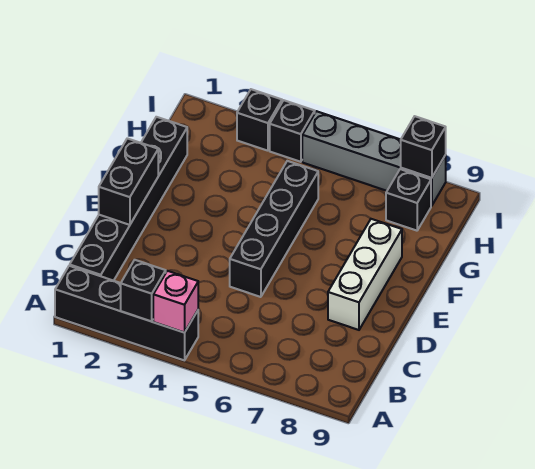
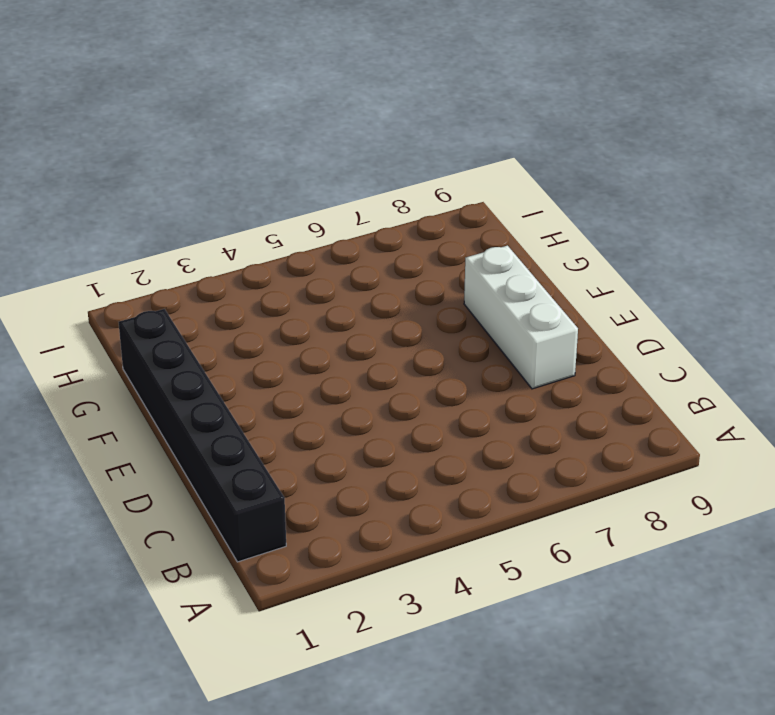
none -> black 1x4 brick [55,266,198,360]
none -> black 1x4 brick [230,161,318,297]
none -> black 1x1 brick [386,169,431,231]

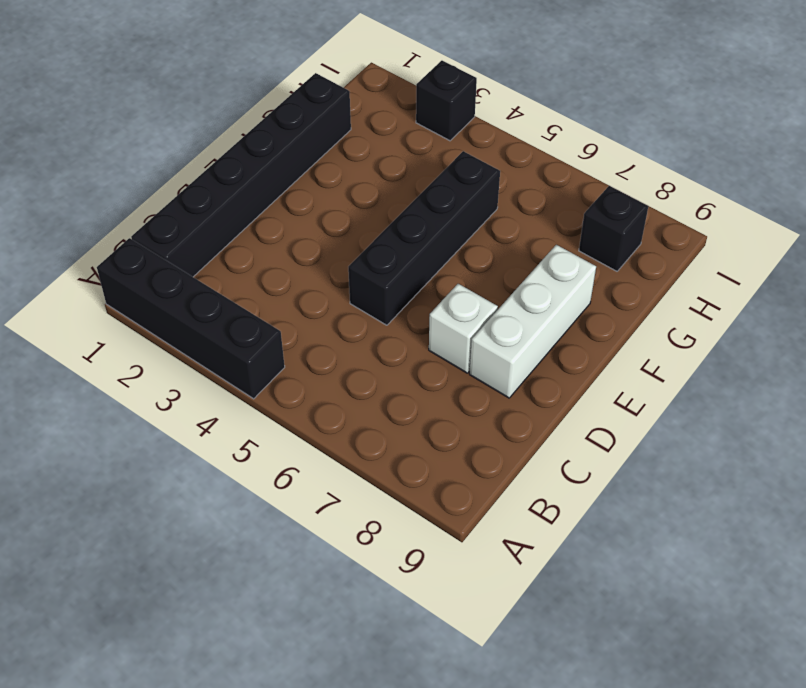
white 1x1 brick [429,284,498,373] -> none
none -> black 1x1 brick [270,100,315,162]
none -> grey 1x4 brick [302,111,446,206]
none -> black 1x1 brick [121,260,166,321]

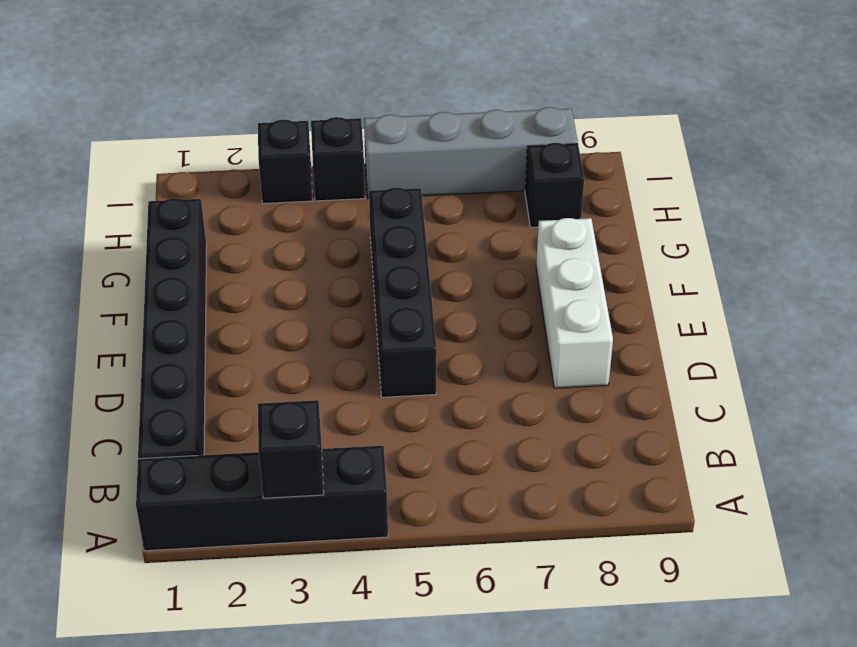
none -> pink 1x1 brick [153,271,198,333]
none -> black 1x2 brick [99,138,158,225]
none -> black 1x1 brick [401,116,446,178]

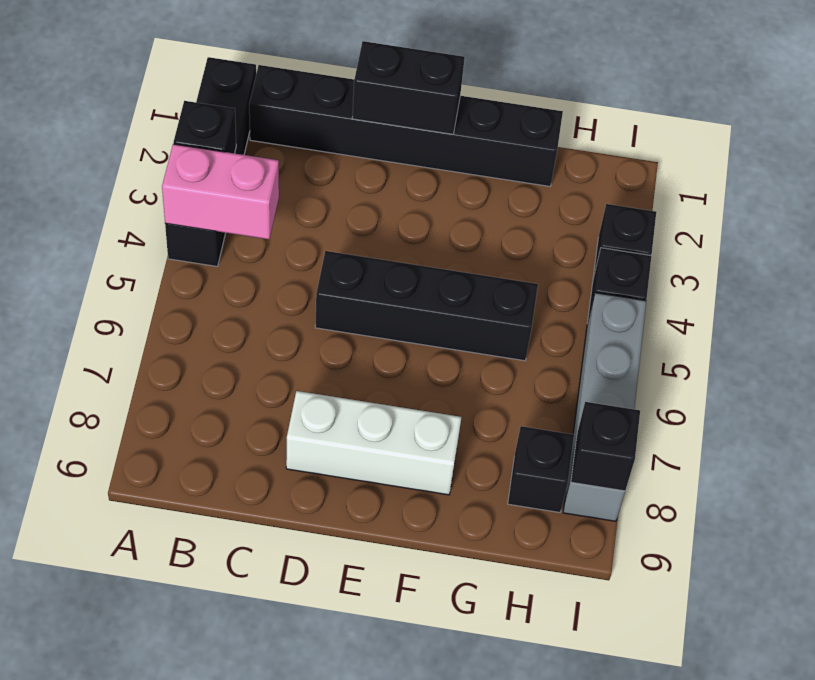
pink 1x2 brick [162,144,279,239] -> pink 1x1 brick [153,271,198,333]

